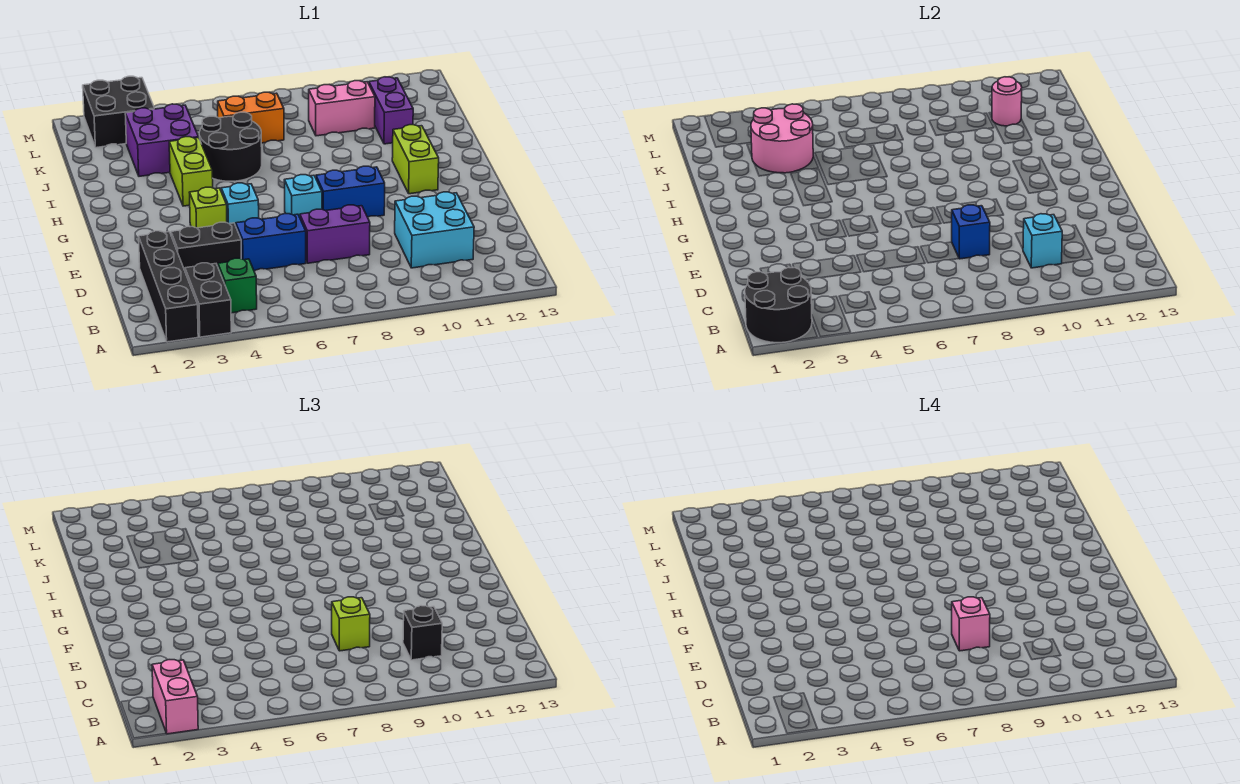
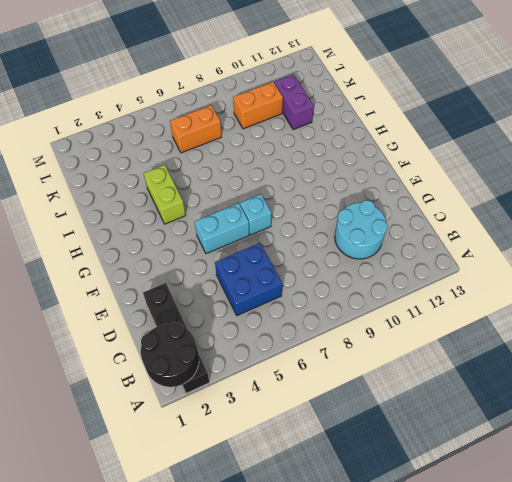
blue 2x2 brick [215,243,282,316] -> blue 1x2 brick [236,214,306,271]
cyan 2x2 round brick [335,200,388,259] -> cyan 2x2 brick [395,192,474,268]
cyan 1x2 brick [195,203,249,254] -> cyan 1x1 brick [221,183,259,226]
orange 1x2 brick [233,82,283,129] -> pink 1x2 brick [309,81,375,136]
none -> black 1x2 brick [185,263,231,337]
none -> green 1x1 brick [218,258,257,313]
none -> black 1x2 brick [171,222,241,271]

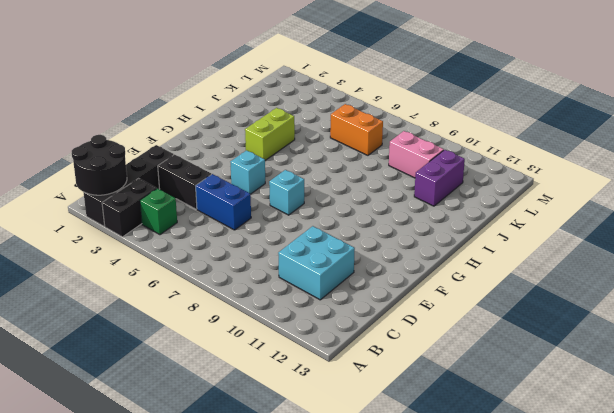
none -> purple 1x2 brick [300,205,370,263]
none -> lime 1x1 brick [189,187,227,228]
none -> blue 1x2 brick [316,166,385,217]

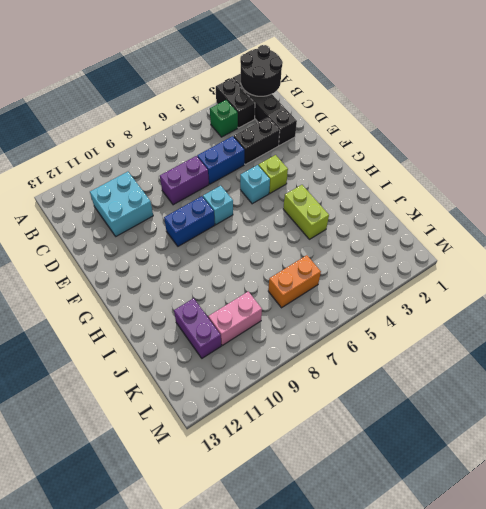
none -> lime 1x2 brick [392,125,439,194]
none -> black 2x2 round brick [200,112,262,181]
none -> purple 2x2 brick [125,104,199,176]

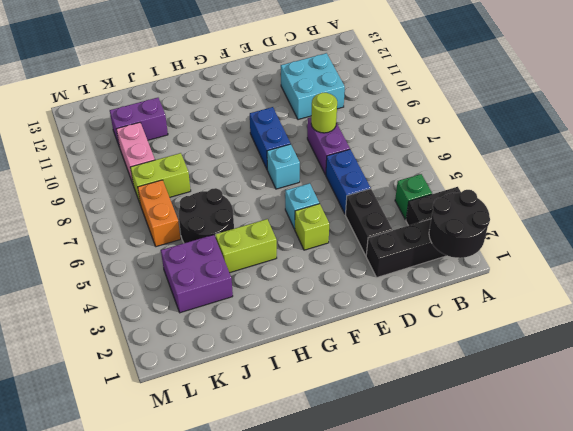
lime 1x1 round brick [311,93,337,133] -> blue 1x1 brick [952,205,990,259]
lime 1x2 brick [130,153,191,203] -> lime 1x2 brick moved to [392,125,439,194]
none -> black 2x2 brick [83,76,154,148]
none -> cyan 1x1 brick [1023,214,1062,268]
none -> pink 2x2 round brick [751,104,813,173]

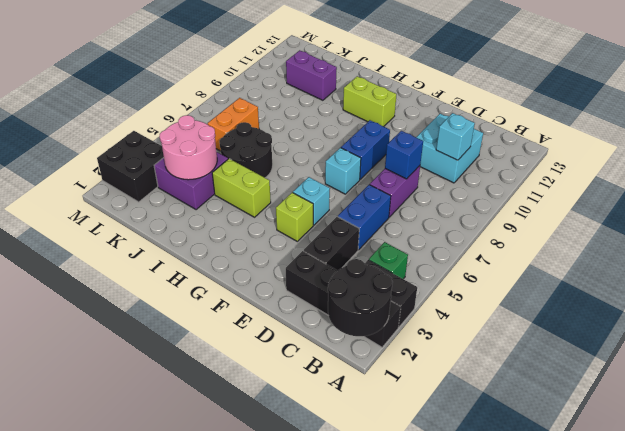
none -> pink 1x2 brick [309,81,375,136]
none -> pink 1x1 round brick [992,77,1022,126]
none -> pink 1x2 brick [152,660,198,734]

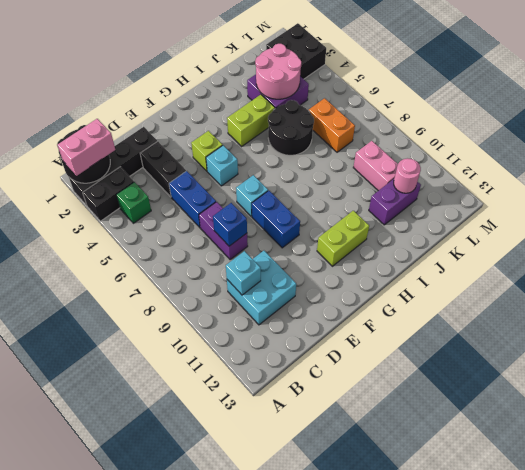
none -> black 1x1 brick [403,606,442,660]
none -> lime 1x1 brick [332,597,370,651]
none -> pink 1x1 brick [952,597,990,651]

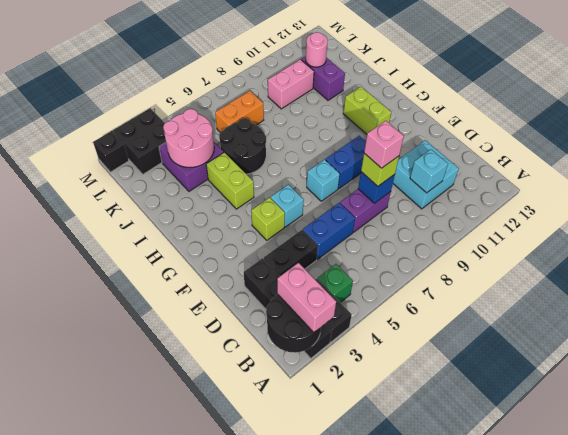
black 1x1 brick [93,131,129,172] -> black 1x1 brick moved to [403,606,442,660]

